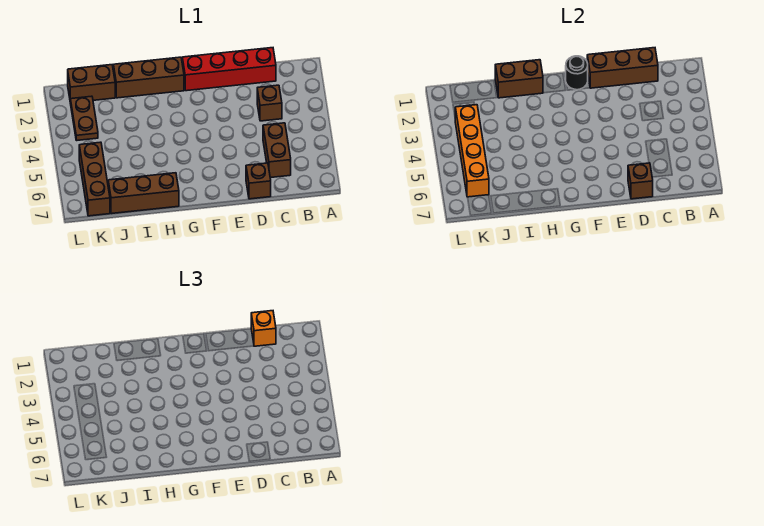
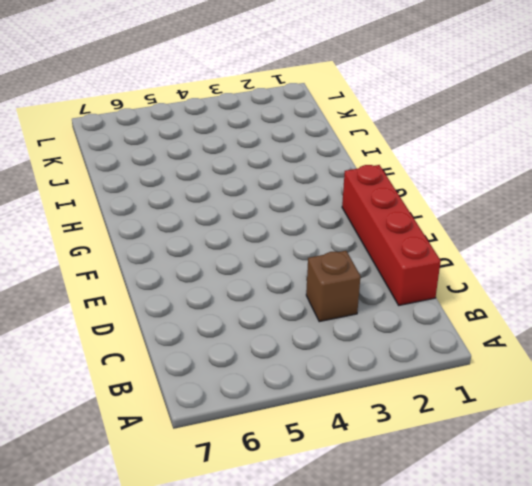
none -> brown 1x2 brick [263,123,291,178]
none -> brown 1x1 brick [246,163,271,199]
none -> brown 1x3 brick [113,57,184,98]

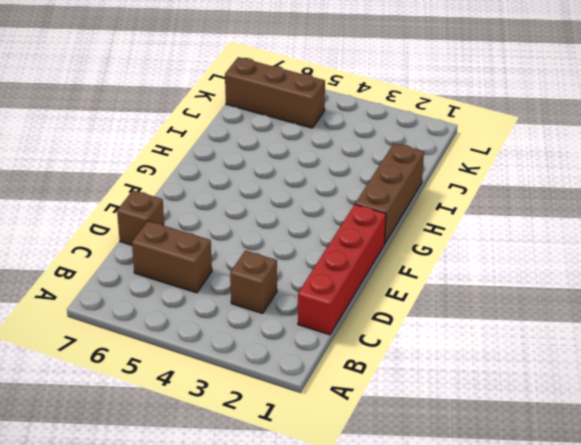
none -> brown 1x3 brick [108,173,179,214]
none -> brown 1x2 brick [68,65,115,100]
none -> brown 1x2 plate [70,96,98,140]

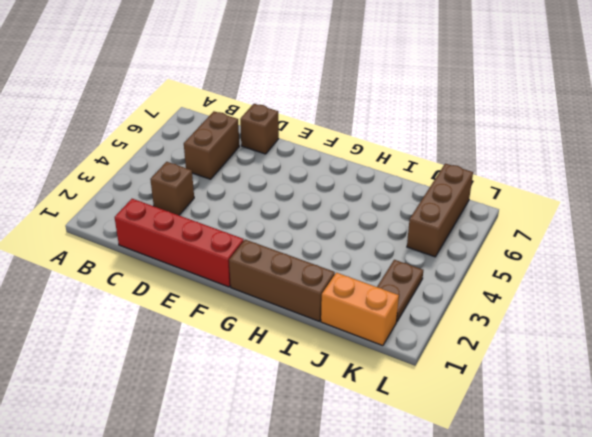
orange 1x2 brick [321,273,399,346] -> brown 1x2 brick [68,65,115,100]
none -> brown 1x3 brick [108,173,179,214]
none -> brown 1x3 brick [587,48,658,88]
none -> brown 1x1 brick [628,163,653,199]

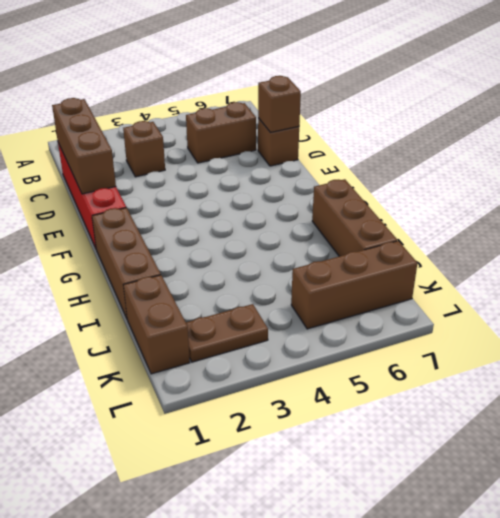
none -> black 1x1 round brick [566,56,588,90]
none -> brown 1x2 brick [495,60,543,98]
none -> orange 1x4 brick [455,105,489,197]

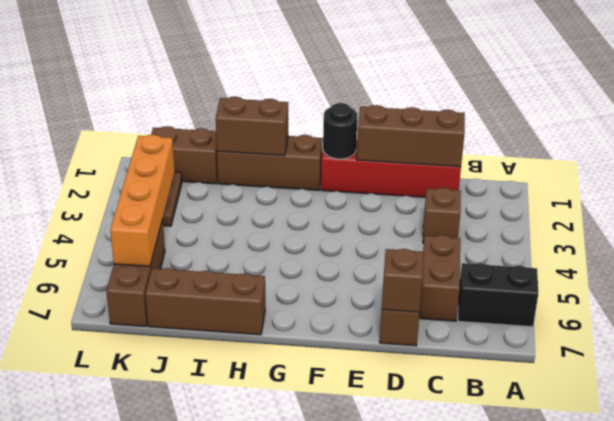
black 1x2 brick [458,263,538,327] -> none
none -> orange 1x1 brick [251,311,276,346]

